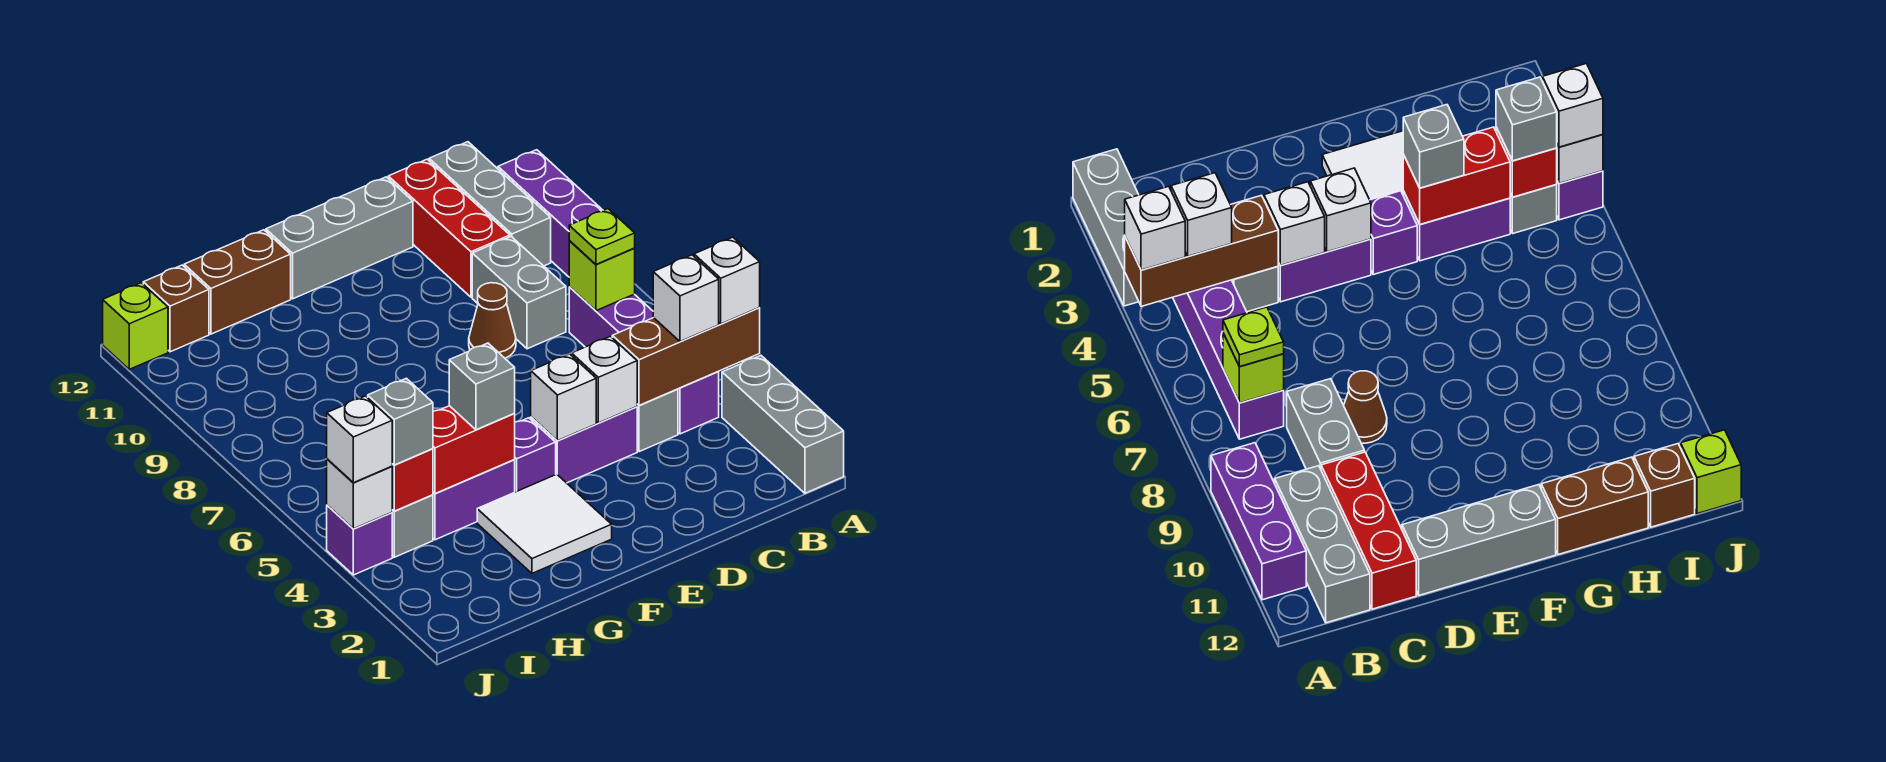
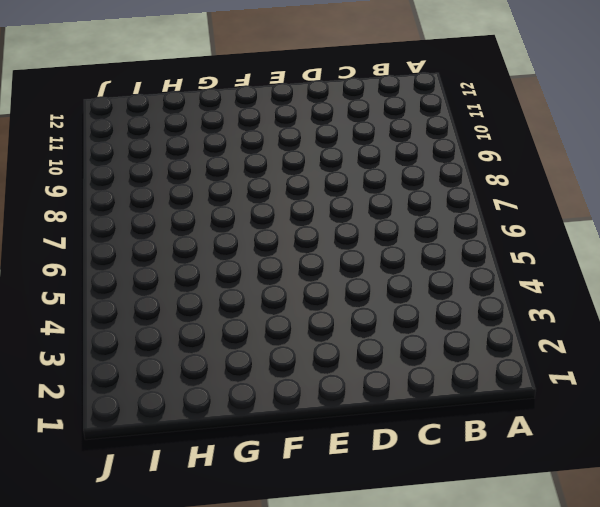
none -> grey 1x3 brick [722,355,844,493]
none -> purple 1x3 brick [498,150,603,277]
none -> purple 1x4 brick [569,287,719,434]
none -> grey 1x3 brick [429,142,551,266]

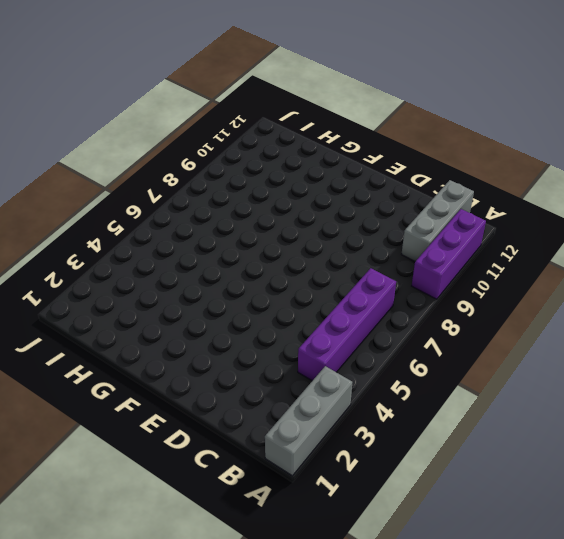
none -> grey 1x1 brick [637,389,678,452]
none -> grey 1x2 brick [472,237,566,349]
none -> red 1x3 brick [388,159,510,297]
none -> purple 1x2 brick [531,407,637,483]

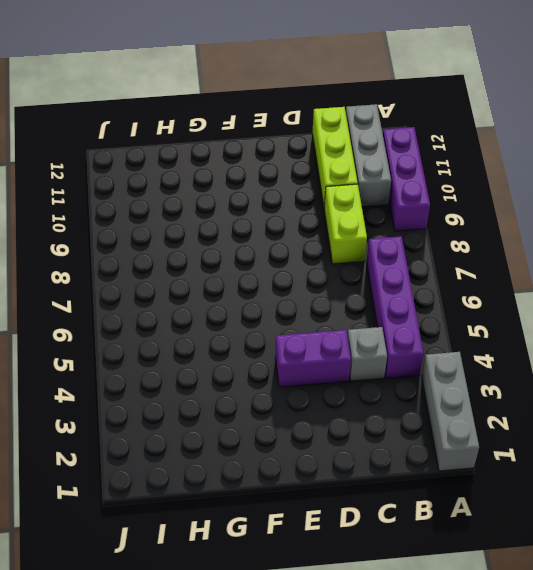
lime 1x2 brick [324,184,367,264] -> grey 1x2 brick [472,237,566,349]
lime 1x3 brick [312,107,358,206] -> red 1x3 brick [388,159,510,297]
none -> brown 1x1 cone [469,283,516,358]
none -> grey 1x3 brick [266,177,413,299]
none -> white 2x2 tile [477,474,612,573]
none -> purple 1x1 brick [514,418,556,492]

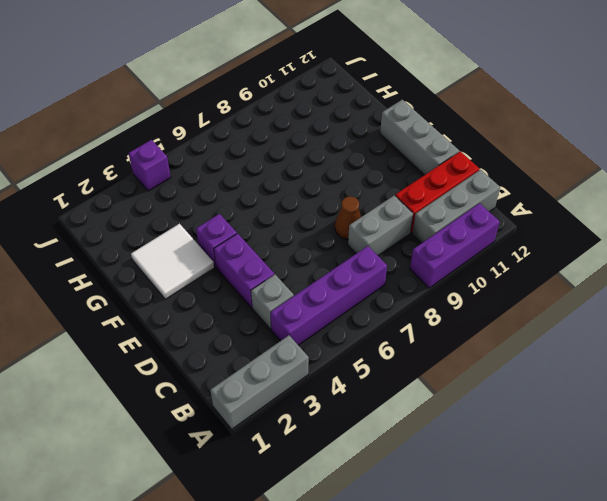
none -> purple 1x2 brick [433,460,515,540]
none -> brown 1x2 brick [184,230,291,334]
none -> grey 1x1 brick [392,495,433,557]
none -> brown 1x1 brick [143,265,209,352]

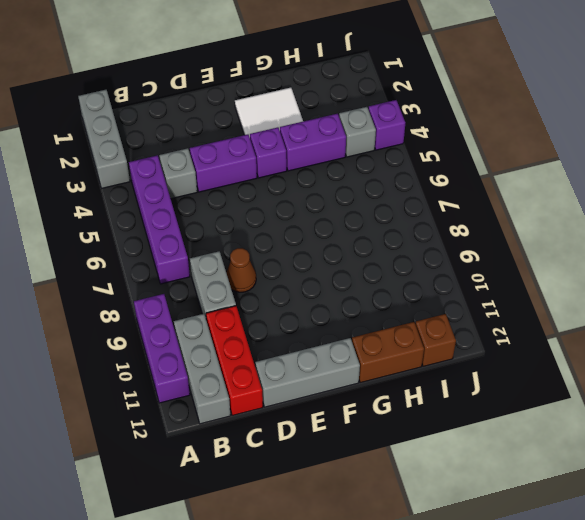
none -> lime 1x1 brick [103,283,168,369]
none -> brown 1x3 brick [612,308,760,405]
none -> lime 1x1 brick [569,241,635,311]
none -> white 1x1 brick [572,336,637,423]

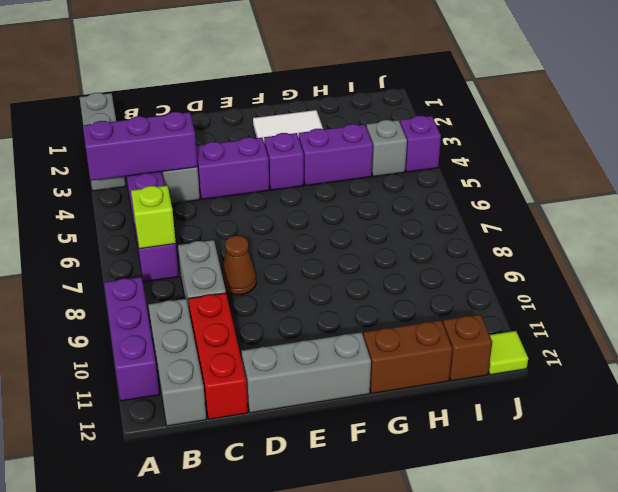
purple 1x3 brick [83,112,197,181] -> brown 1x3 brick [612,308,760,405]
lime 1x1 tile [488,331,528,375] -> lime 1x1 brick [103,283,168,369]
none -> white 1x1 brick [572,336,637,423]
none -> white 1x1 brick [531,354,596,441]
none -> red 1x2 brick [433,406,515,494]
none -> red 1x1 brick [392,449,433,511]

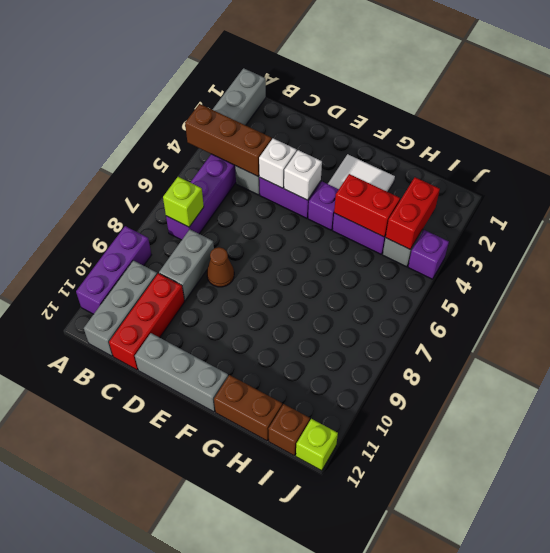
red 1x2 brick [386,177,440,249] -> red 1x1 brick [392,449,433,511]
none -> white 1x1 brick [327,459,392,529]
none -> white 1x1 brick [694,237,760,324]
none -> white 1x1 brick [653,255,719,342]
none -> lime 1x1 plate [569,209,635,264]

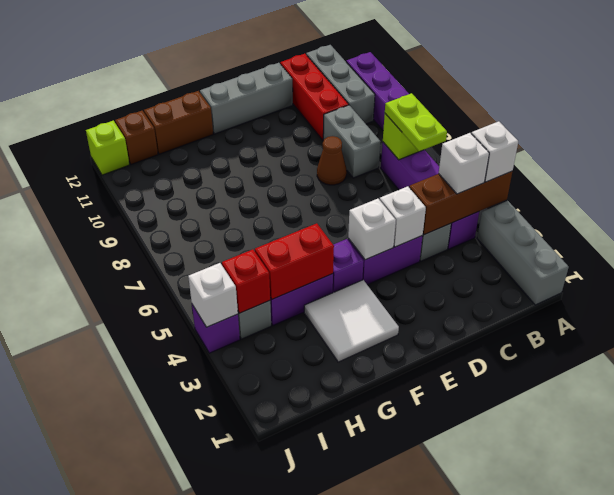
lime 1x2 plate [385,93,447,151] -> lime 1x1 plate [569,209,635,264]
none -> grey 1x1 brick [449,343,515,430]
none -> grey 1x1 brick [368,378,433,465]
none -> white 1x1 brick [327,396,392,483]

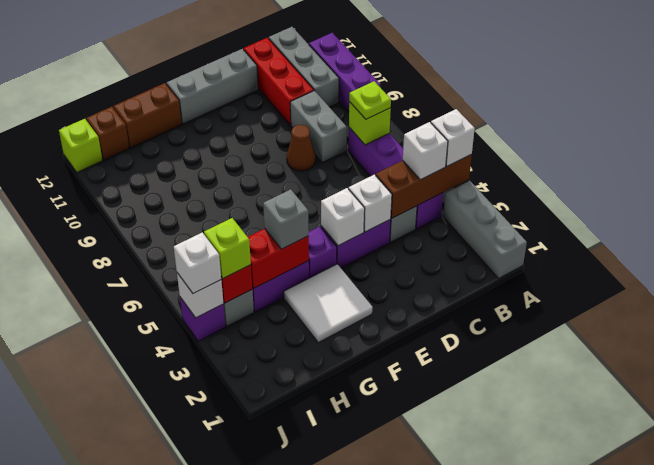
lime 1x1 brick [204,218,251,278] -> grey 1x1 brick [368,378,433,465]

